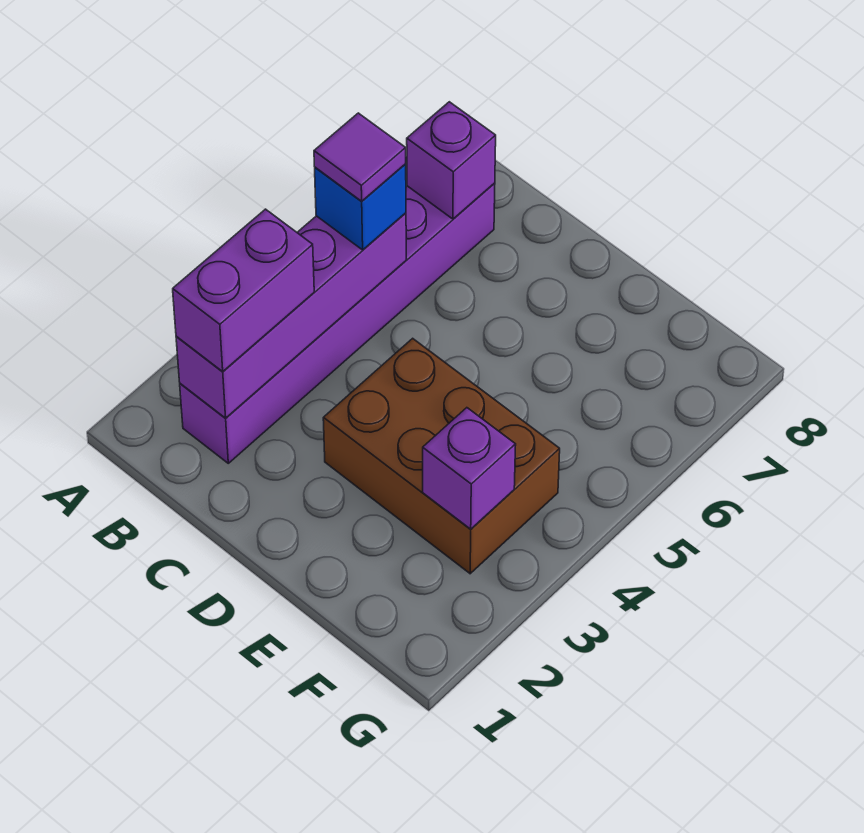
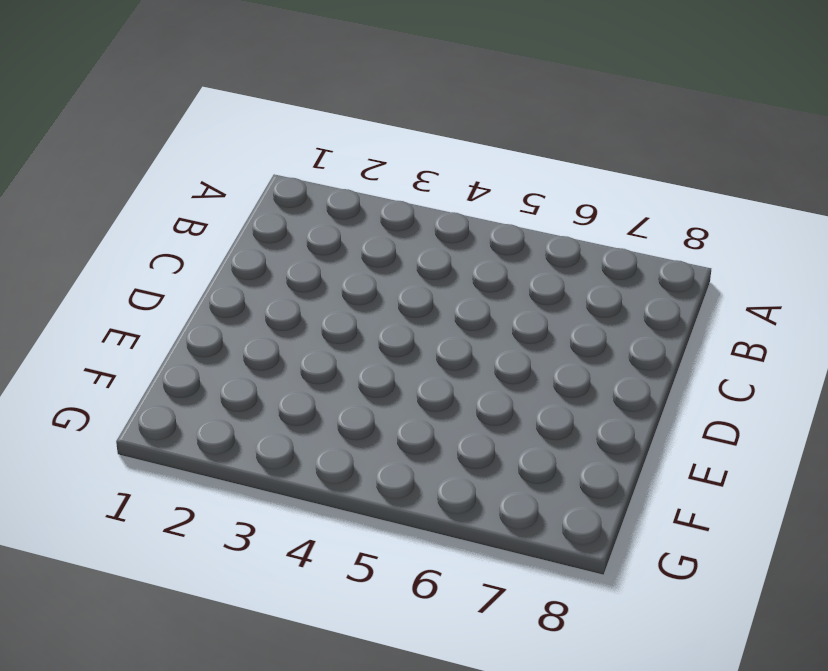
none -> purple 1x6 brick [180,183,495,463]
none -> brown 2x3 brick [323,338,560,574]

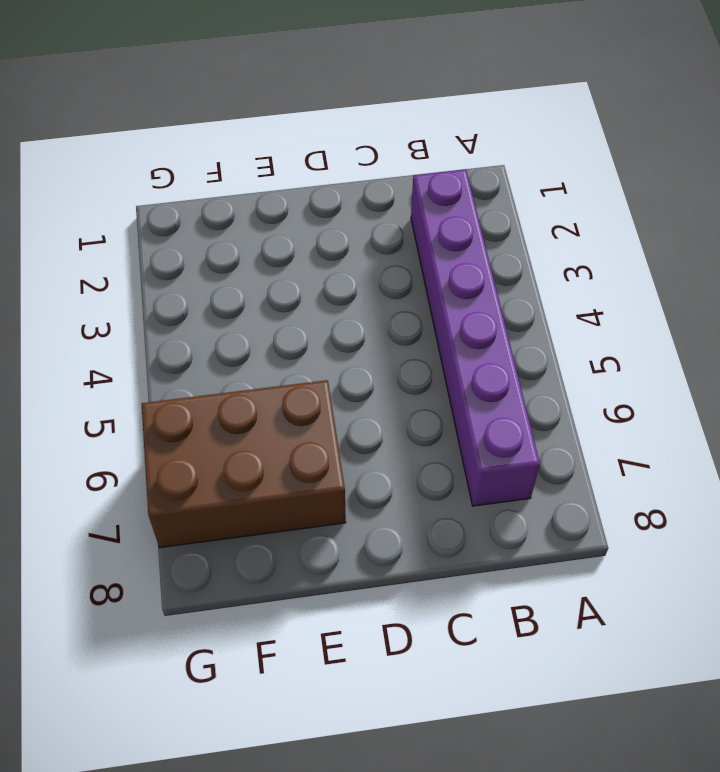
brown 2x3 brick [142,380,346,548] -> brown 2x3 brick moved to [323,338,560,574]
none -> purple 1x4 brick [176,213,406,418]
none -> purple 1x1 brick [407,102,496,219]

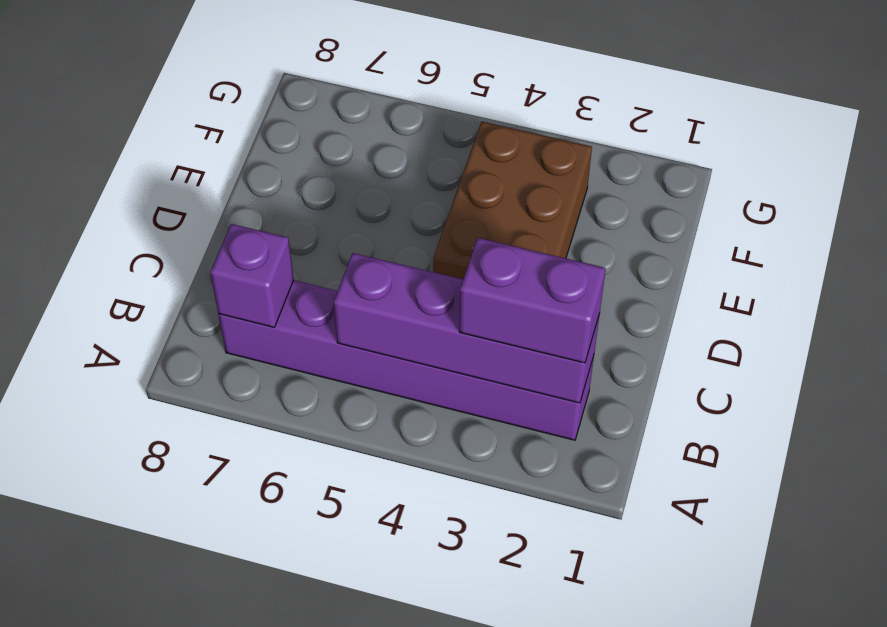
none -> purple 1x1 brick [423,408,516,529]
none -> blue 1x1 brick [315,164,406,250]

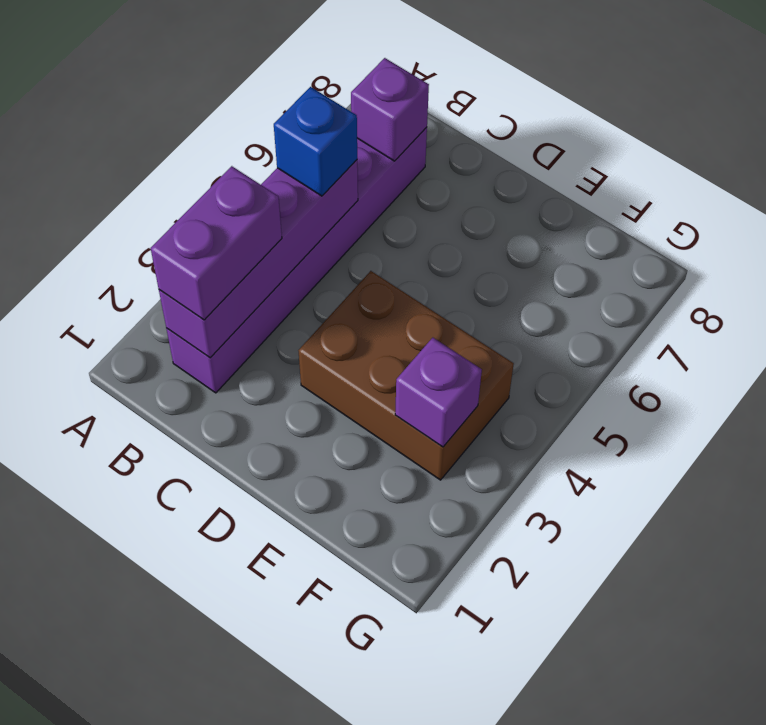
none -> purple 1x1 tile [314,113,406,201]

